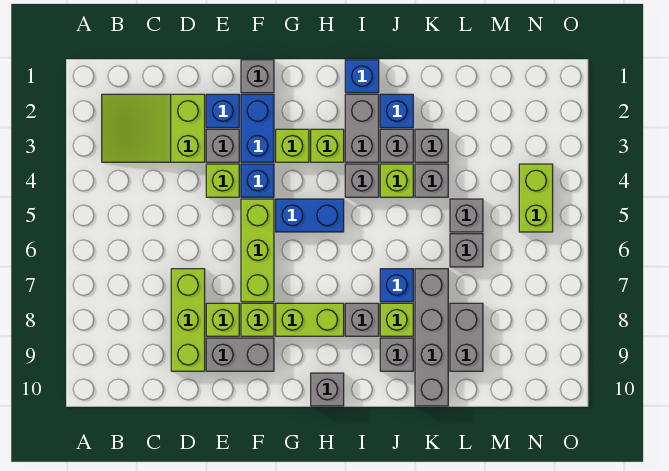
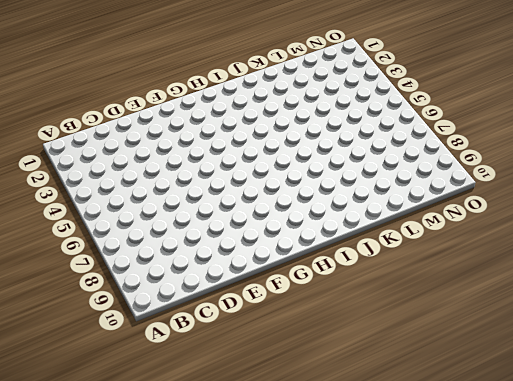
none -> lime 2x3 slope [102,94,205,162]
none -> lime 1x3 brick [171,269,205,371]
none -> blue 1x1 brick [206,94,239,128]
none -> grey 1x1 brick [206,129,239,162]

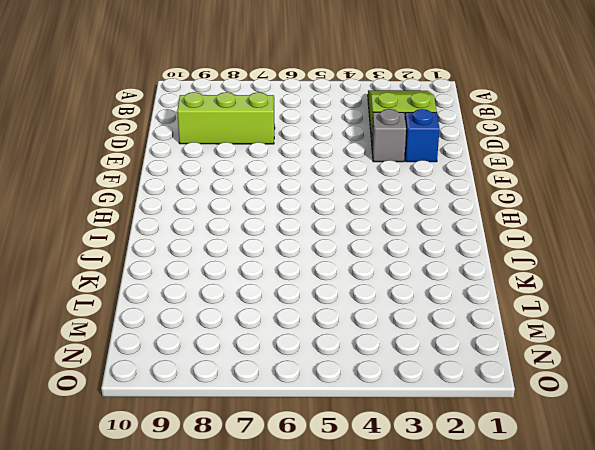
none -> lime 1x1 brick [206,164,239,197]
none -> lime 1x1 brick [206,303,239,336]
none -> grey 1x2 brick [206,338,274,371]
none -> grey 1x1 brick [241,60,274,93]

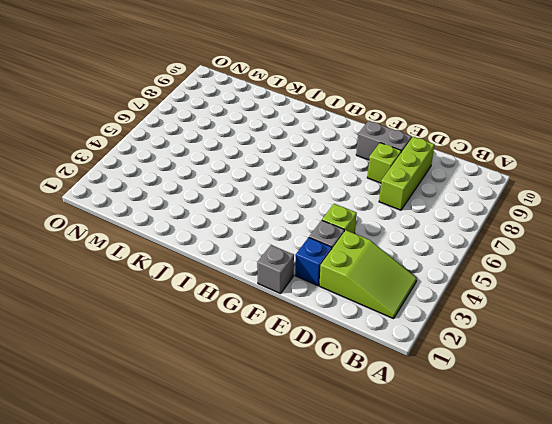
none -> blue 1x2 brick [241,94,274,162]
none -> blue 1x1 brick [241,164,274,197]
none -> lime 1x3 brick [241,199,274,302]
none -> lime 1x1 brick [241,303,274,336]

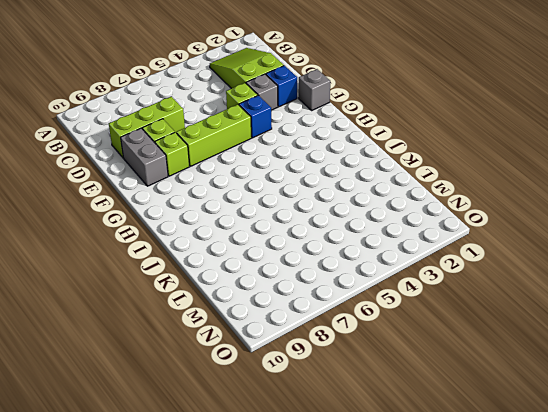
none -> blue 1x2 brick [241,94,274,162]
none -> lime 1x1 brick [276,129,309,162]
none -> blue 1x2 brick [276,199,344,232]
none -> lime 1x2 brick [276,303,344,336]

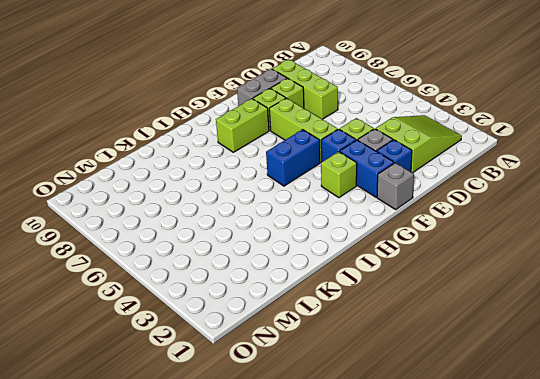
none -> lime 1x1 brick [311,129,344,162]
none -> grey 1x1 brick [311,373,344,406]
none -> blue 1x1 brick [345,60,379,93]
none -> grey 1x2 brick [345,94,379,162]

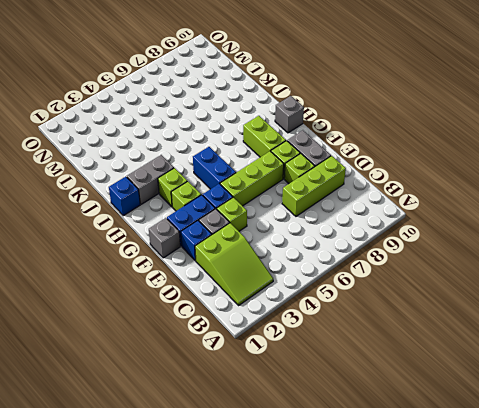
none -> grey 1x1 brick [345,164,379,197]
none -> grey 1x1 brick [345,303,379,336]
none -> blue 1x1 brick [380,94,413,128]
none -> grey 1x1 brick [380,129,413,162]

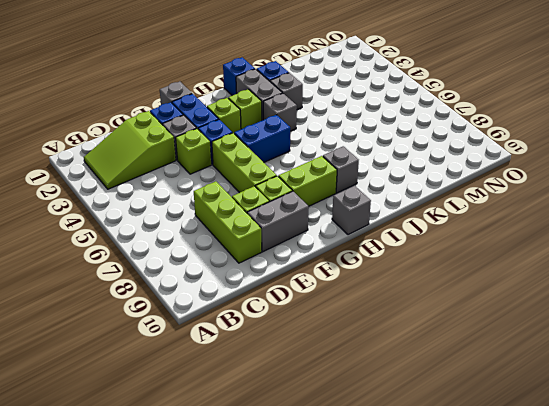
none -> lime 1x1 brick [380,164,413,197]
none -> blue 1x1 brick [380,269,413,302]
none -> lime 1x1 brick [380,303,413,336]
none -> grey 1x1 brick [380,338,413,371]

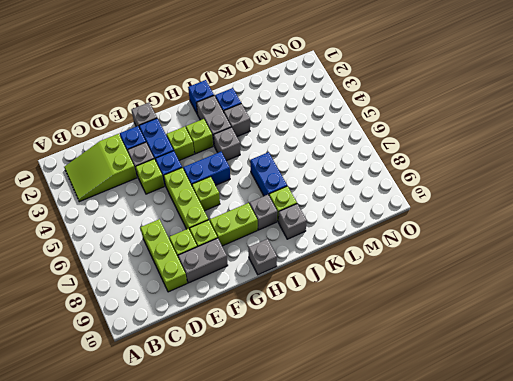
lime 1x1 brick [192,177,220,211] -> lime 1x1 brick moved to [380,164,413,197]
blue 1x2 brick [250,152,287,196] -> blue 1x1 brick [380,269,413,302]
none -> grey 1x1 brick [415,129,448,162]
none -> grey 1x1 brick [415,164,448,197]
none -> grey 1x4 brick [415,269,448,406]
none -> grey 1x1 brick [450,199,483,232]

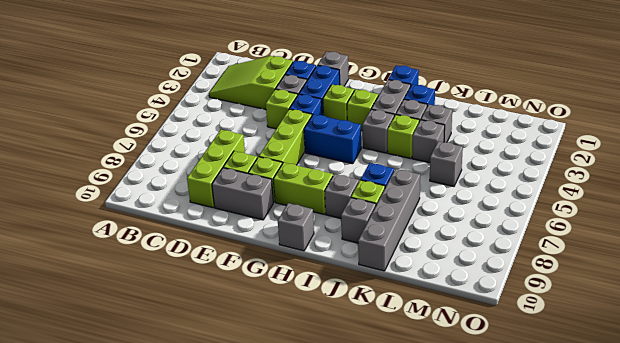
none -> grey 1x1 brick [450,234,483,267]
none -> grey 1x2 brick [450,303,483,371]
none -> lime 1x2 brick [519,164,553,232]

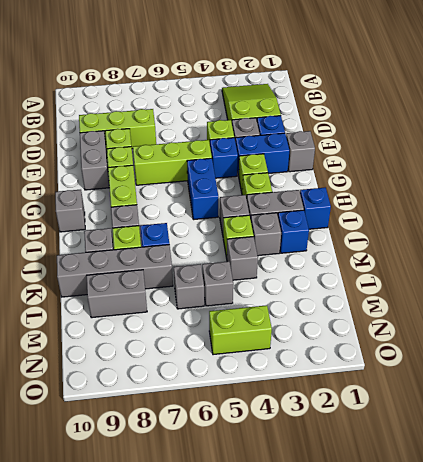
none -> grey 1x1 brick [415,129,448,162]

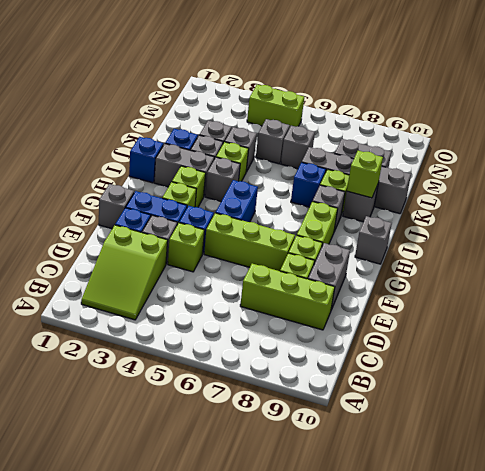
lime 1x1 brick [347,151,383,198] -> none

